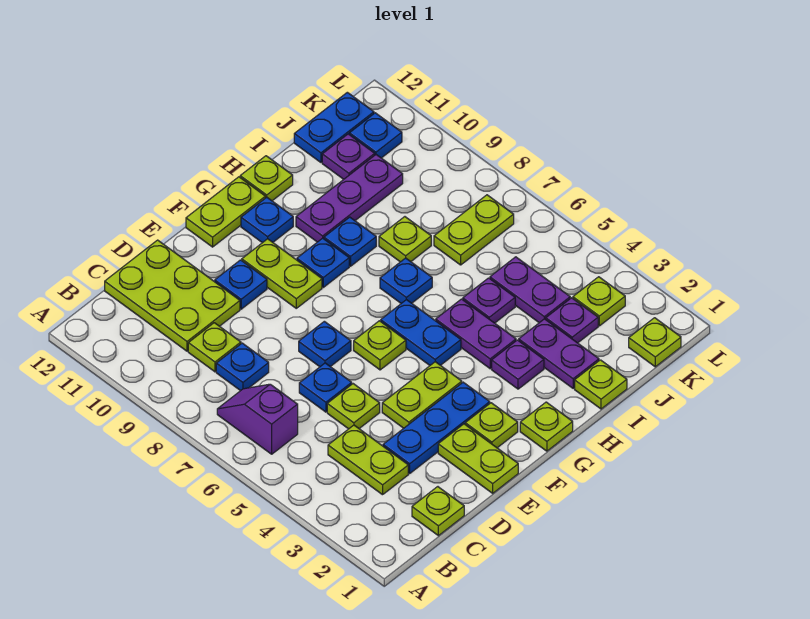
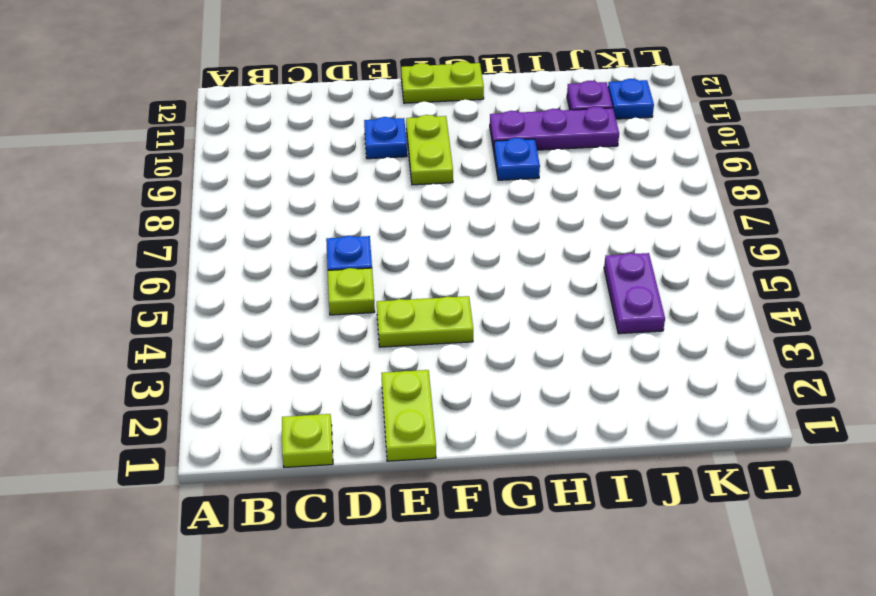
none -> purple 1x2 slope [217,384,298,454]
none -> lime 1x2 plate [328,425,408,495]
none -> blue 1x1 plate [216,343,269,391]
none -> lime 1x1 plate [188,323,241,372]

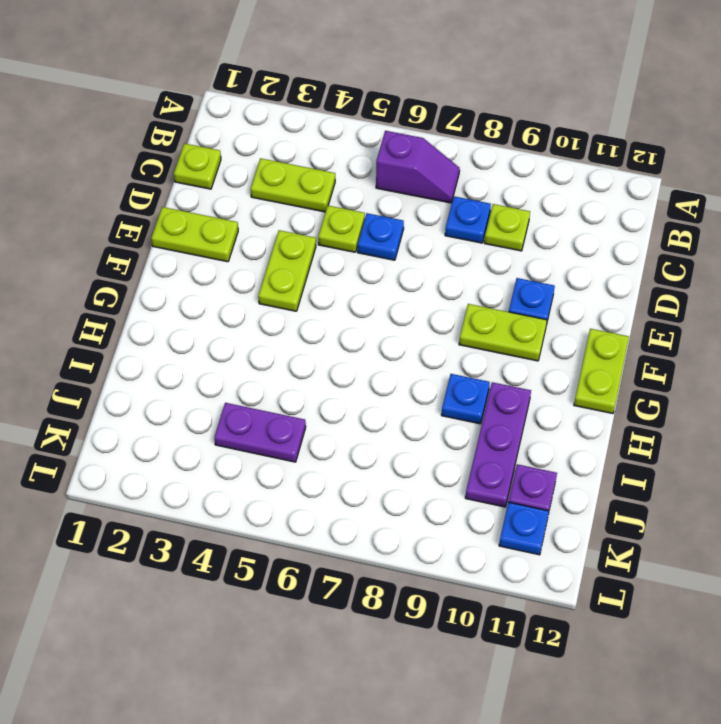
none -> lime 2x3 plate [105,240,240,351]
none -> blue 1x3 plate [383,382,490,473]
none -> blue 1x1 plate [299,321,351,367]
none -> lime 1x1 plate [465,403,518,448]

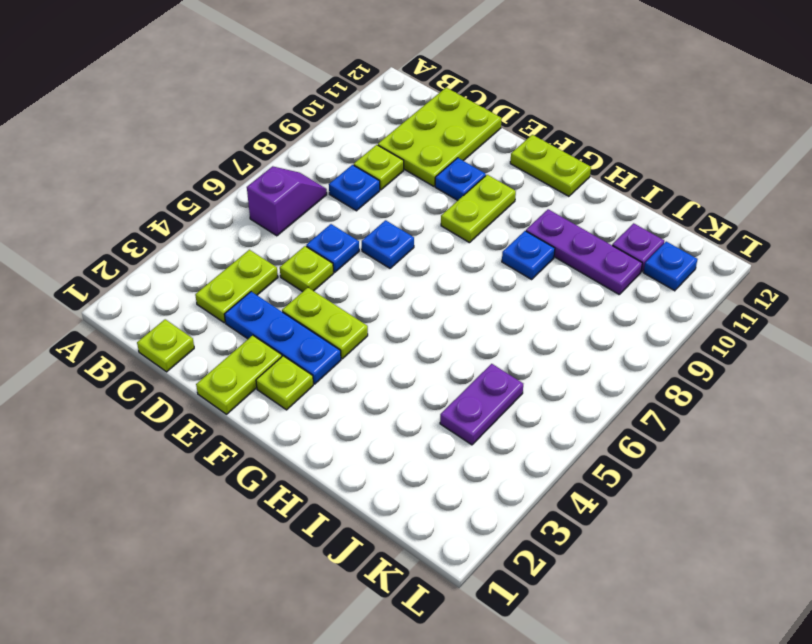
none -> lime 1x1 plate [354,321,406,370]
none -> lime 1x1 plate [520,402,573,451]
none -> blue 1x2 plate [381,300,461,365]
none -> blue 1x1 plate [297,238,349,287]

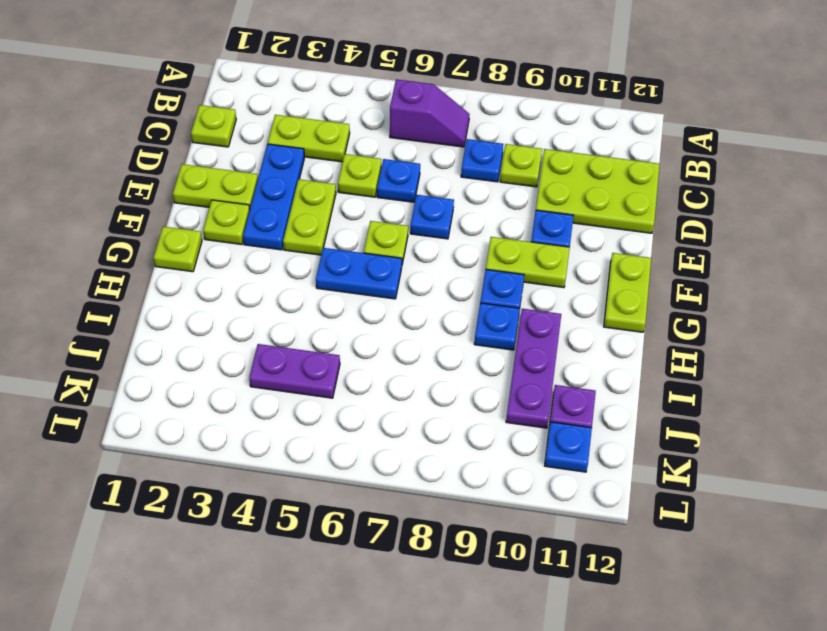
none -> blue 1x1 plate [241,197,293,243]
none -> purple 1x1 plate [492,340,544,389]
none -> purple 1x2 plate [436,299,516,369]
none -> blue 1x1 plate [380,258,432,303]

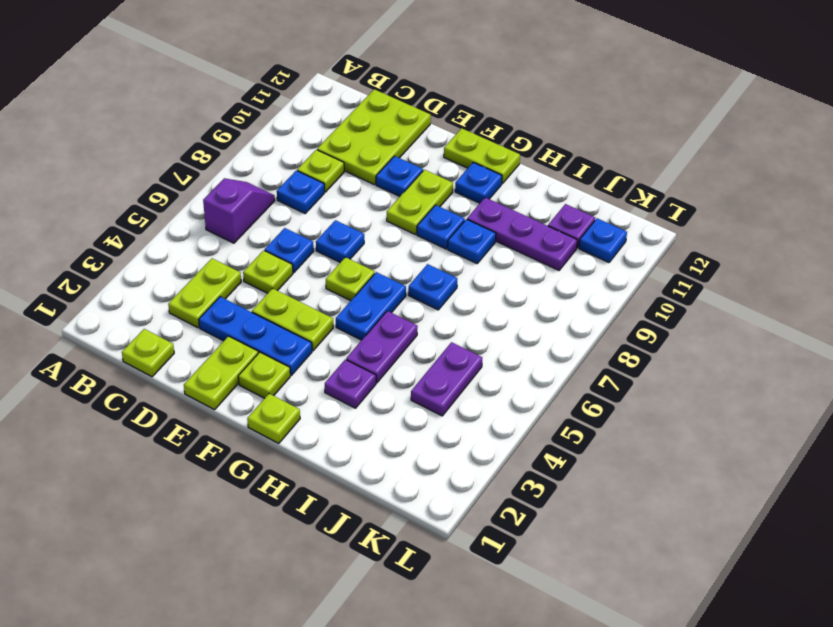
none -> lime 1x1 plate [240,156,293,201]
none -> lime 1x1 plate [575,360,627,409]
none -> purple 1x2 plate [519,319,599,388]
none -> purple 1x1 plate [463,278,515,323]

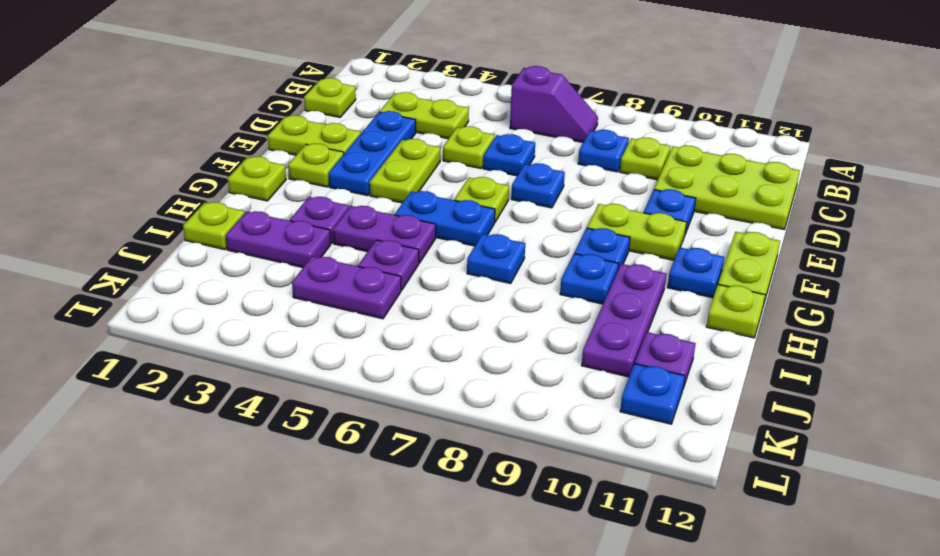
none -> lime 1x1 plate [379,217,431,262]
none -> purple 1x1 plate [546,298,598,343]
none -> lime 1x2 plate [434,195,514,265]
none -> blue 1x2 plate [294,92,374,162]

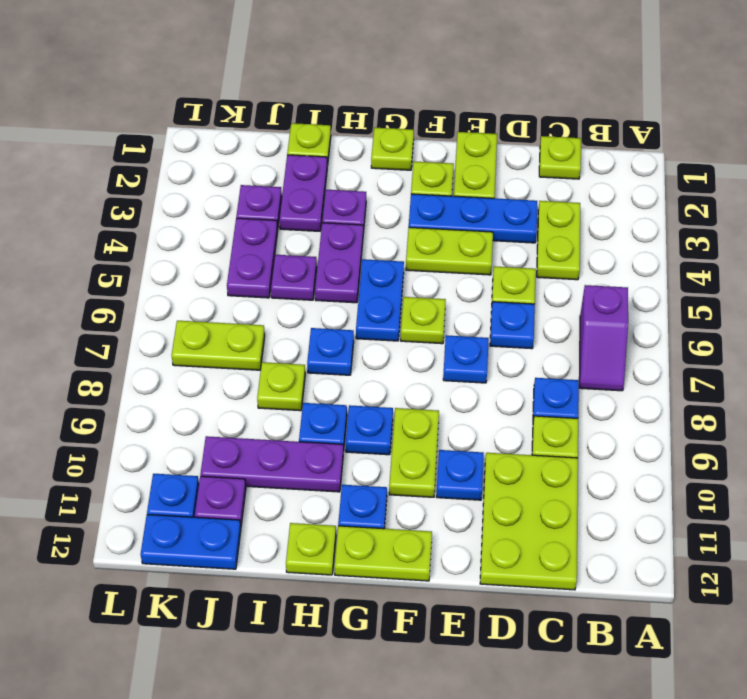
none -> lime 1x1 plate [629,318,681,367]
none -> lime 1x1 plate [573,277,625,326]

